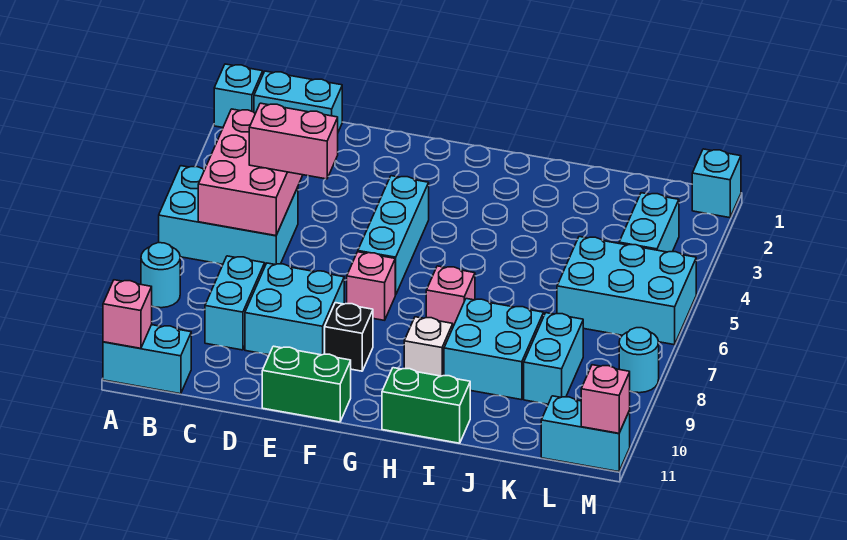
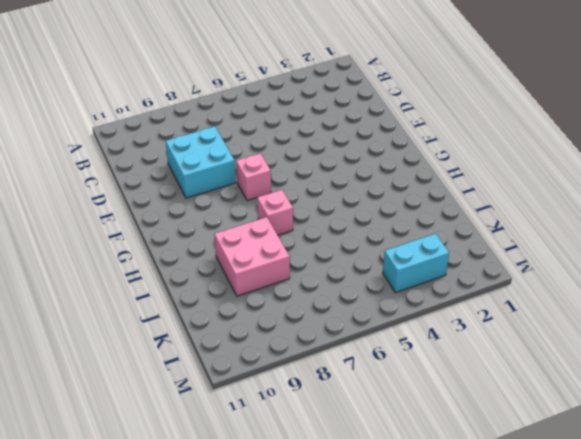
pink 2x2 brick [214,217,290,296] -> cyan 2x2 brick [444,299,544,400]
none -> cyan 1x1 brick [214,64,263,128]
none -> cyan 2x3 brick [159,166,298,265]
none -> cyan 1x1 round brick [141,243,180,308]

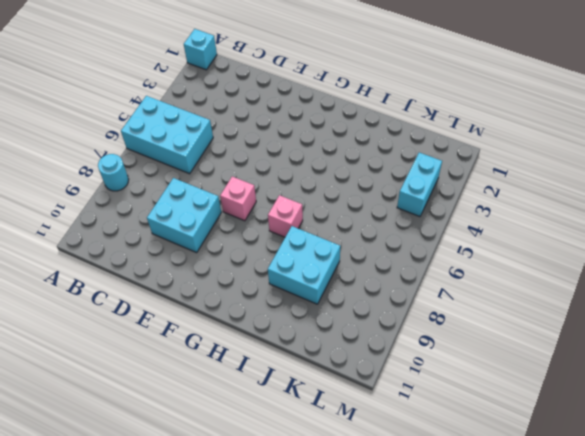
none -> cyan 1x2 brick [103,325,191,394]
none -> cyan 1x2 brick [254,71,342,132]
none -> cyan 1x2 brick [205,256,265,350]

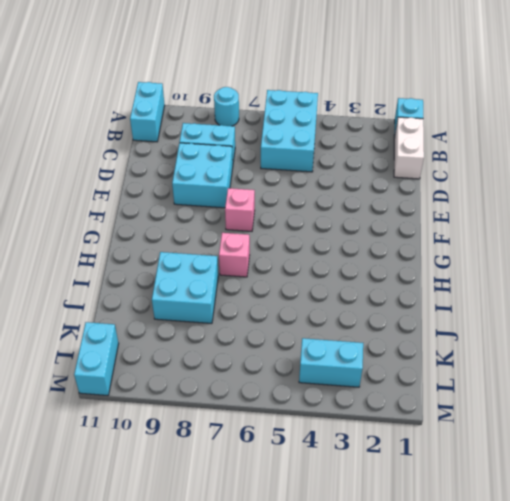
white 1x2 brick [394,117,424,179] -> cyan 1x2 brick [254,71,342,132]
none -> green 1x2 brick [262,346,351,422]
none -> cyan 1x3 brick [358,176,429,295]
none -> black 1x1 brick [325,303,373,371]

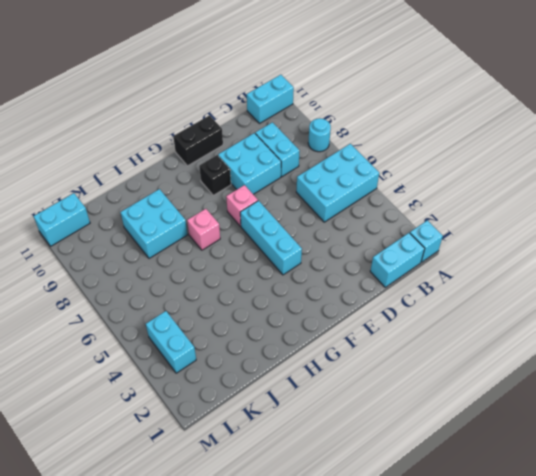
black 1x2 brick [173,115,223,166] -> green 1x2 brick [262,346,351,422]
none -> white 1x1 brick [404,317,453,376]
none -> green 1x2 brick [382,368,470,443]
none -> cyan 2x3 brick [557,237,696,345]

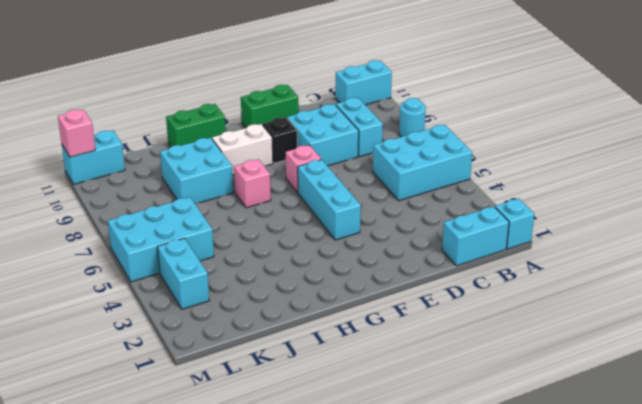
white 1x2 brick [212,124,273,175] -> white 1x1 brick [404,317,453,376]
none -> cyan 1x2 brick [524,313,583,404]
none -> cyan 1x1 brick [692,149,741,218]
none -> cyan 1x1 round brick [619,328,659,393]

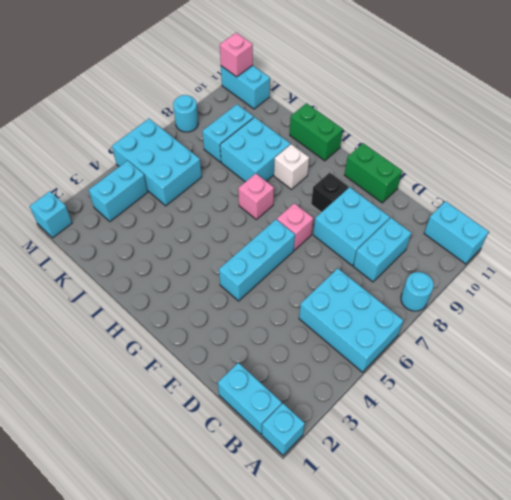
none -> pink 1x1 brick [103,280,152,348]
none -> pink 2x3 brick [198,109,303,236]
none -> pink 1x2 brick [249,103,338,179]

